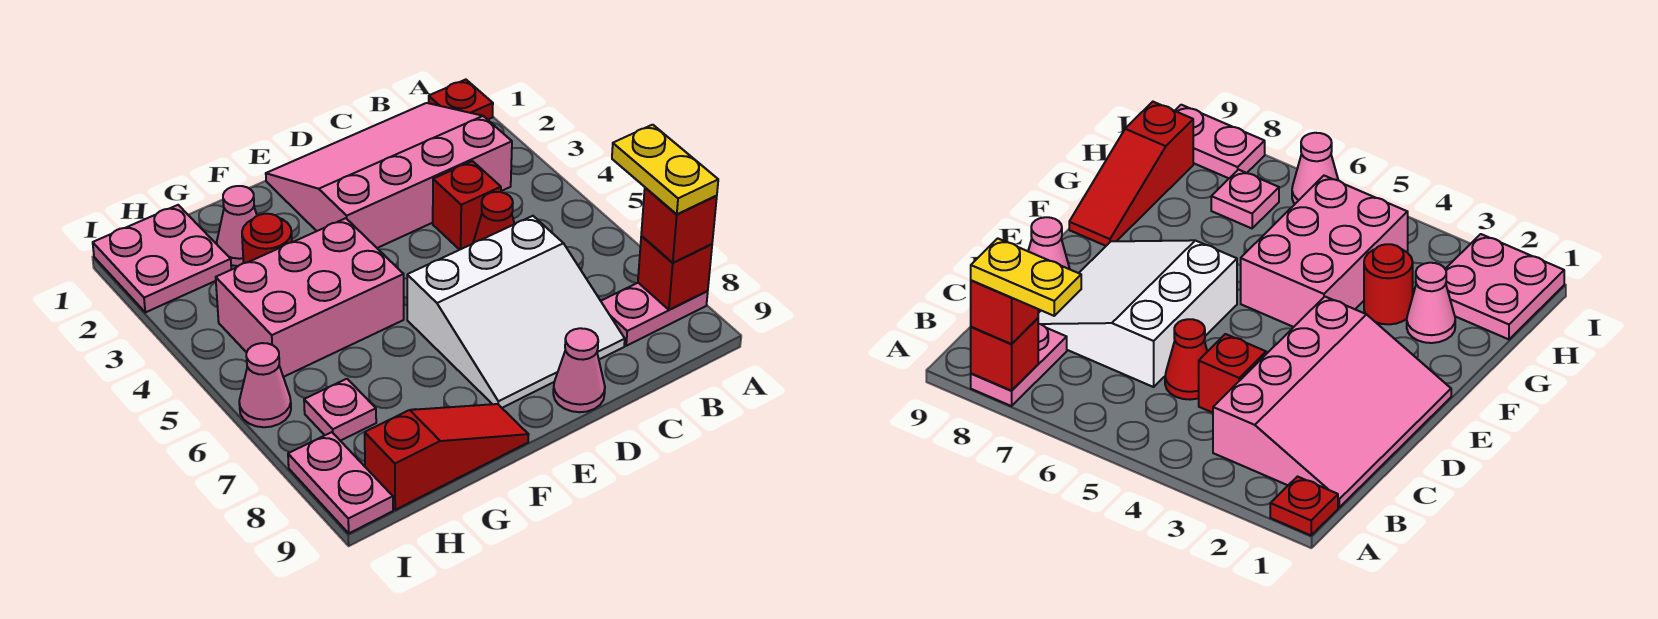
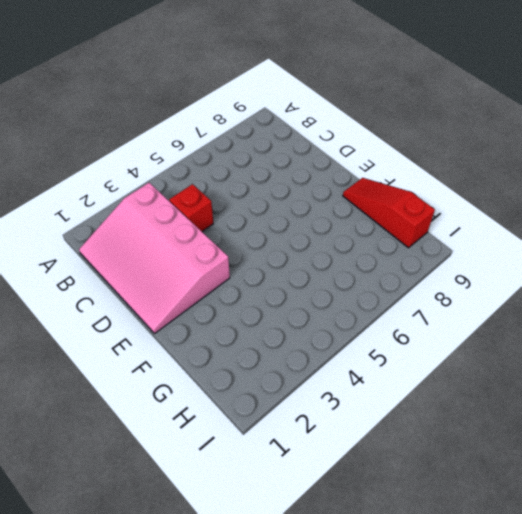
none -> red 1x1 plate [429,80,493,120]
none -> pink 1x2 plate [601,283,708,346]
none -> red 1x1 cone [473,192,514,243]

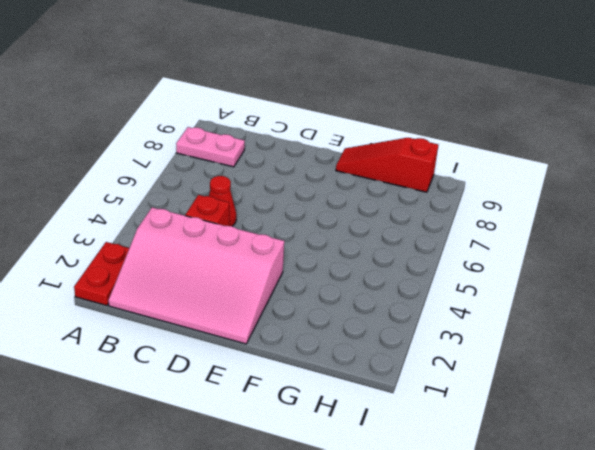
red 1x2 plate [74,242,129,306] -> red 1x1 plate [429,80,493,120]
none -> white 3x3 slope [407,216,625,408]
none -> pink 1x1 cone [553,328,605,412]
none -> pink 2x3 brick [216,218,404,377]

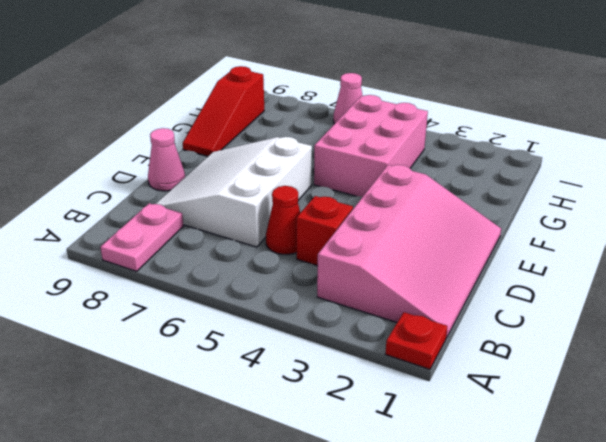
none -> pink 1x1 cone [217,186,257,266]
none -> red 1x1 round brick [242,214,292,263]
none -> pink 2x2 plate [93,205,231,312]

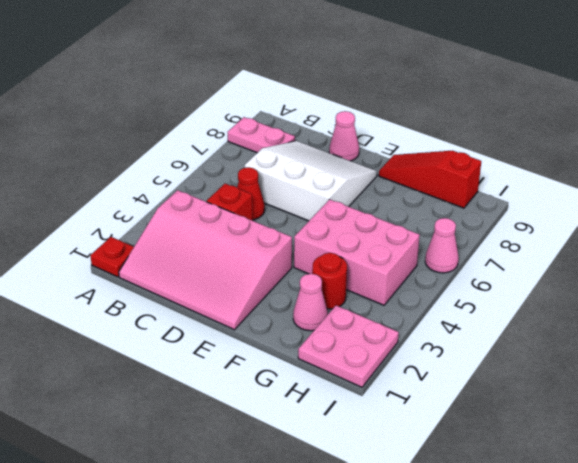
none -> pink 1x1 plate [304,379,376,441]
none -> pink 1x2 plate [288,432,393,533]
none -> red 1x1 brick [638,236,712,310]

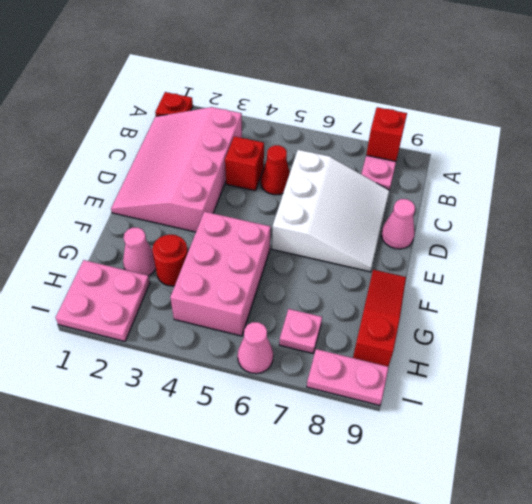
none -> red 1x1 brick [641,188,717,263]
none -> yellow 1x2 plate [612,125,718,214]

